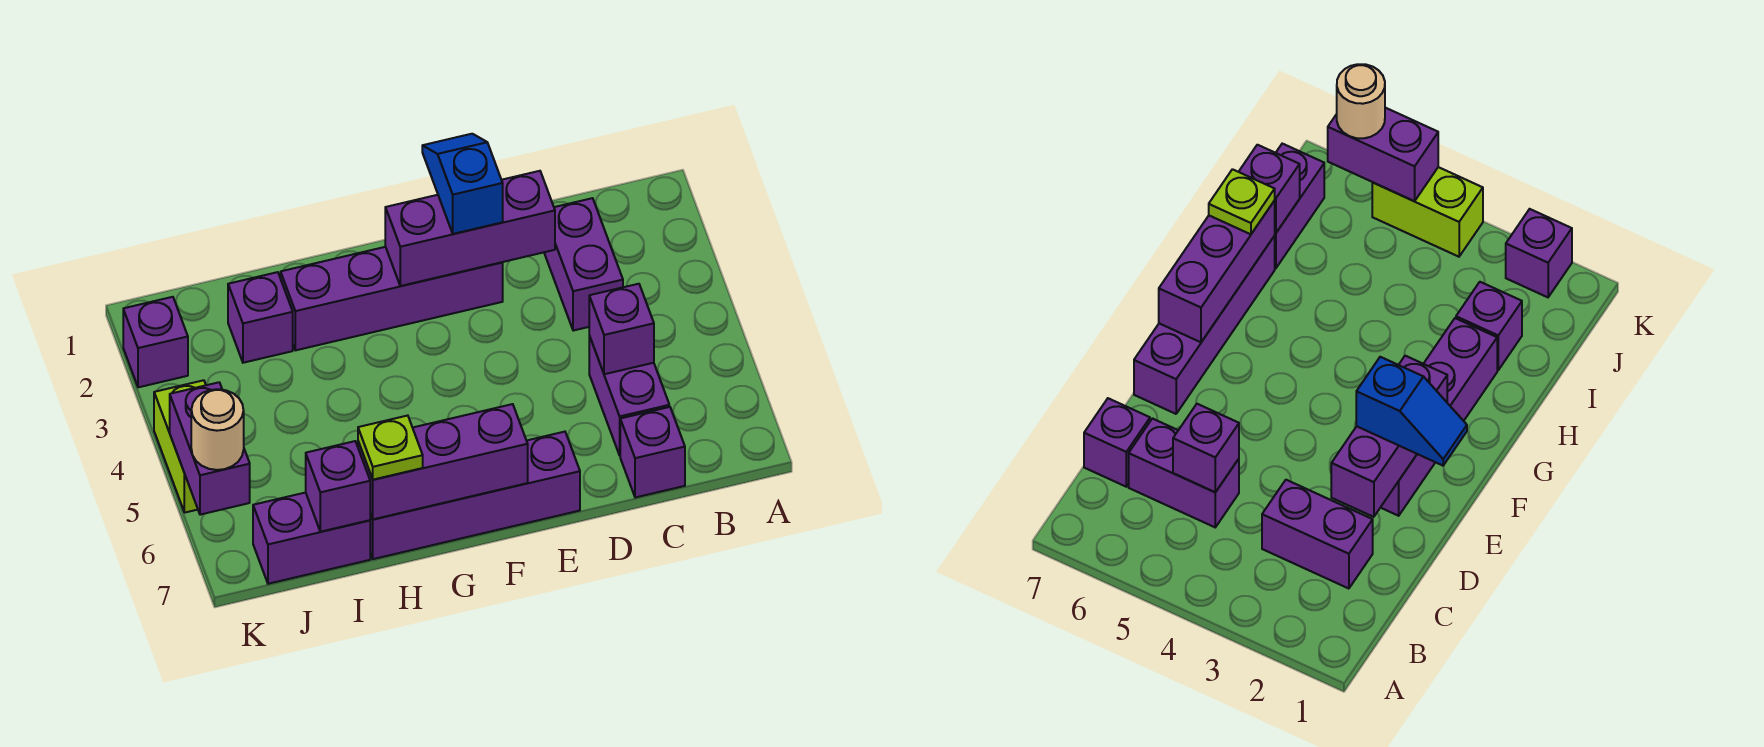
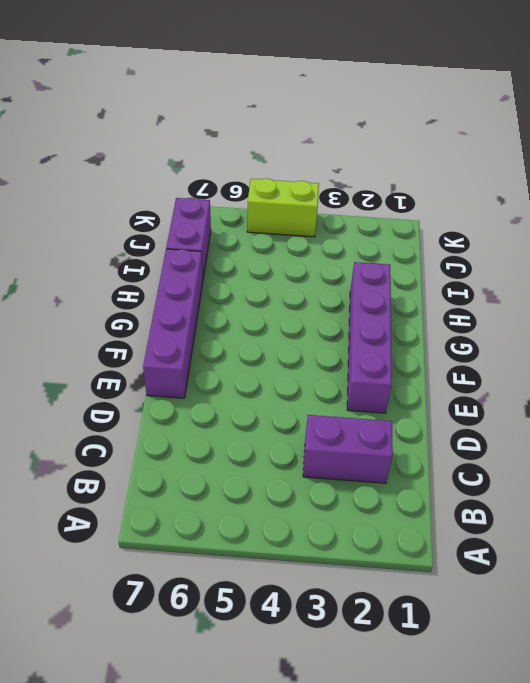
none -> purple 1x2 brick [589,336,669,455]
none -> purple 1x1 brick [620,407,685,498]
none -> purple 1x1 brick [228,272,293,363]

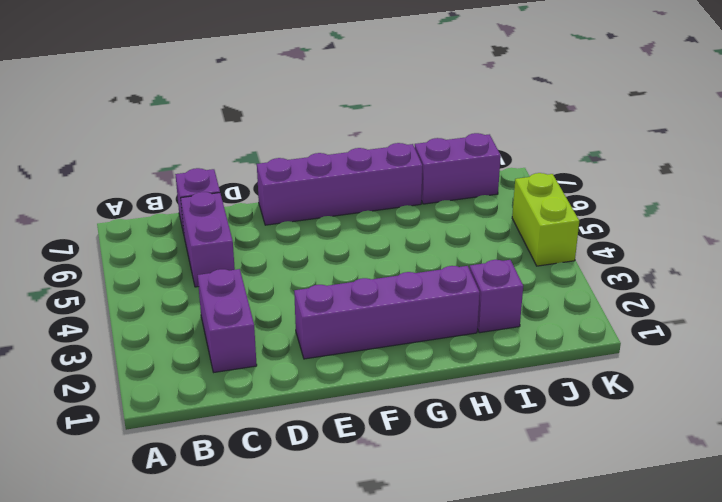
none -> purple 1x1 brick [123,297,188,387]
none -> purple 1x1 brick [589,284,654,374]
none -> purple 1x3 brick [385,171,555,286]

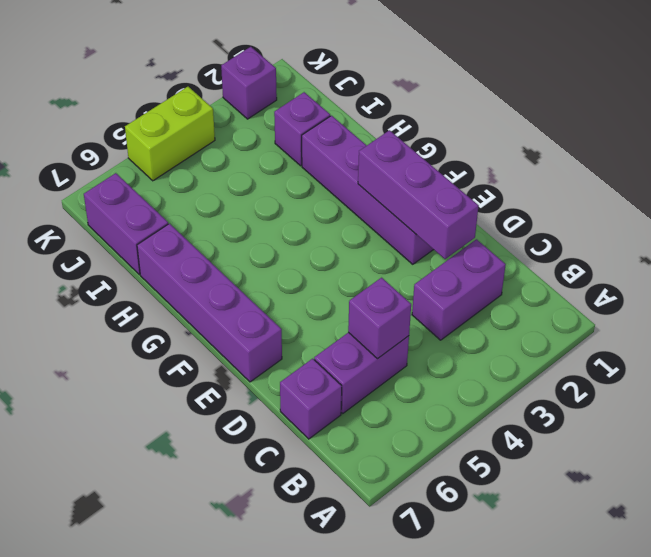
none -> purple 1x3 brick [358,404,528,519]
none -> purple 1x1 brick [306,441,370,532]
none -> purple 1x2 brick [170,382,250,515]

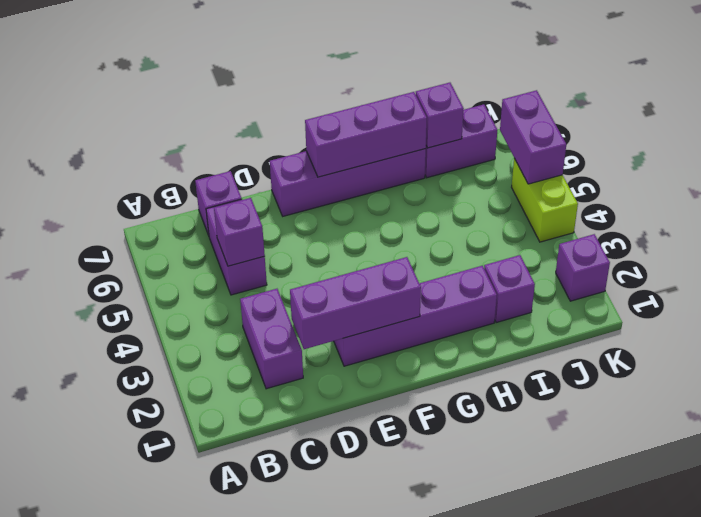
none -> blue 1x2 slope [422,134,503,234]
none -> lime 1x1 plate [358,416,423,480]
none -> tan 1x1 round brick [191,389,244,470]

